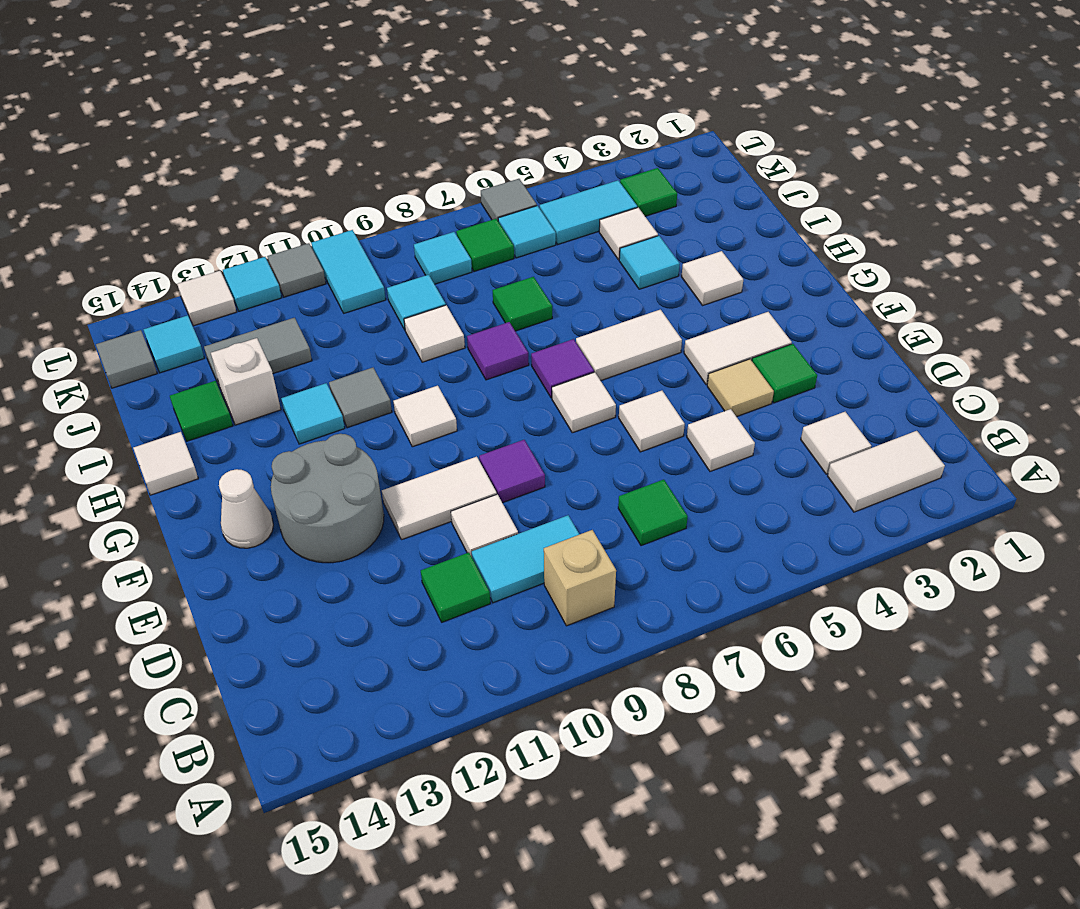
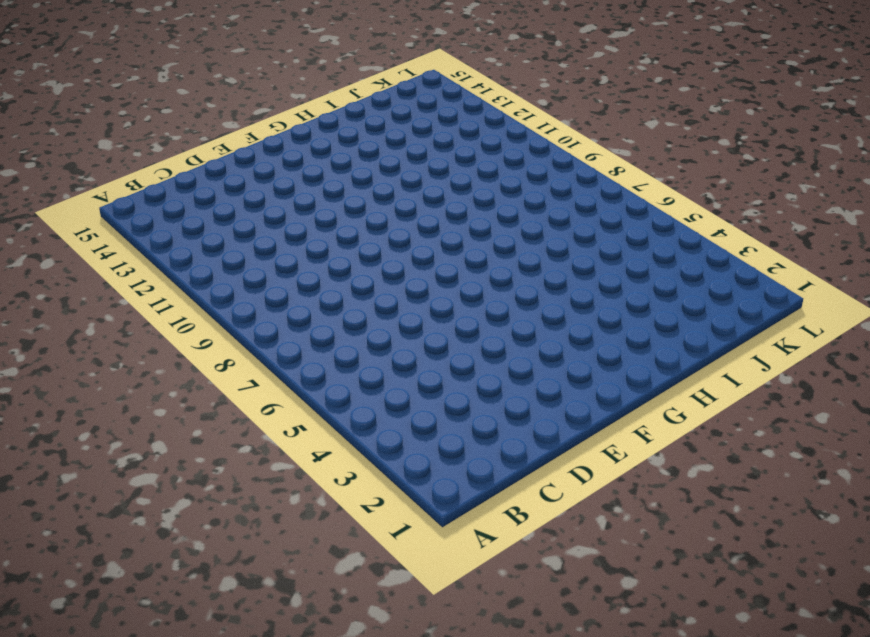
none -> white 1x2 tile [828,431,945,512]
none -> tan 1x1 brick [544,530,616,626]
none -> white 1x1 tile [801,412,871,474]
none -> green 1x1 tile [618,479,688,546]

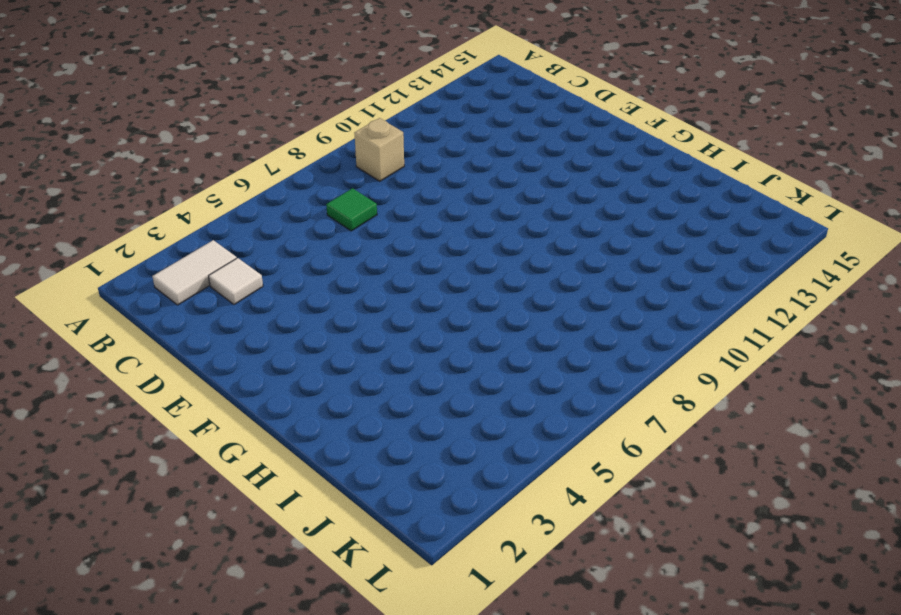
none -> cyan 1x2 tile [472,515,579,603]
none -> green 1x1 tile [421,552,490,622]
none -> white 1x1 tile [687,409,755,471]
none -> white 1x1 tile [451,494,518,557]

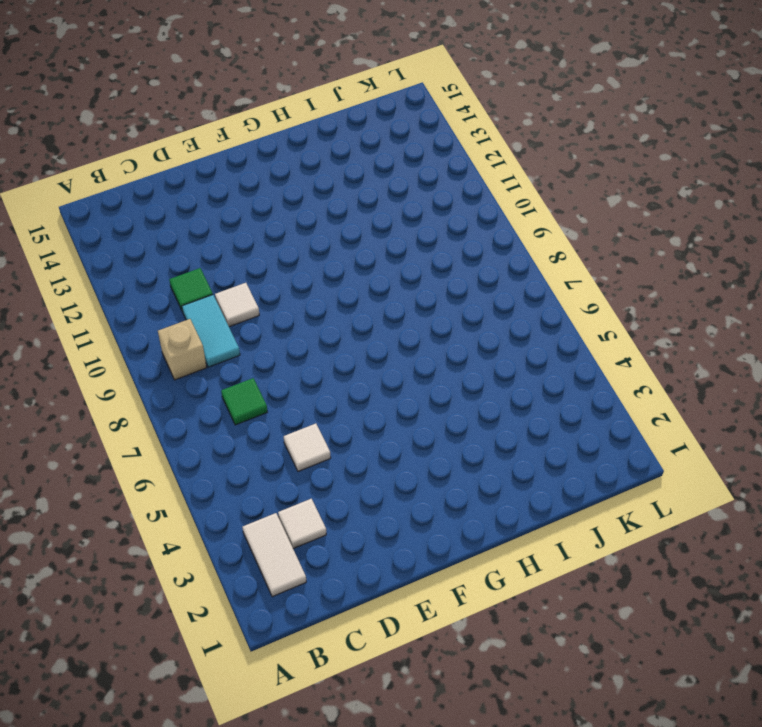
none -> green 1x1 tile [752,344,817,403]
none -> tan 1x1 tile [707,359,774,417]
none -> white 1x1 tile [619,391,685,452]
none -> purple 1x1 tile [479,440,545,503]

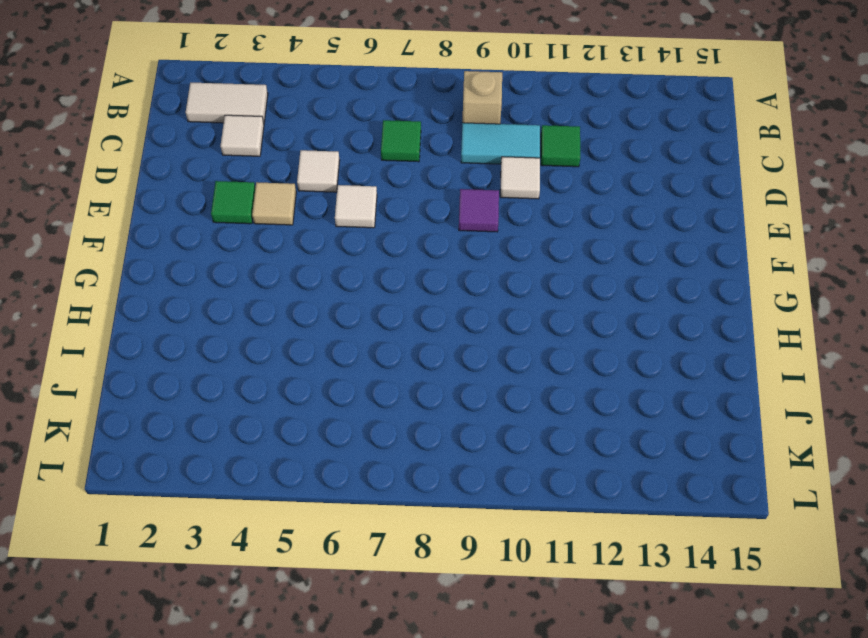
none -> white 1x2 tile [382,457,497,540]
none -> grey 2x2 round brick [271,434,384,563]
none -> white 1x2 tile [684,312,792,385]
none -> white 1x1 tile [552,372,616,433]

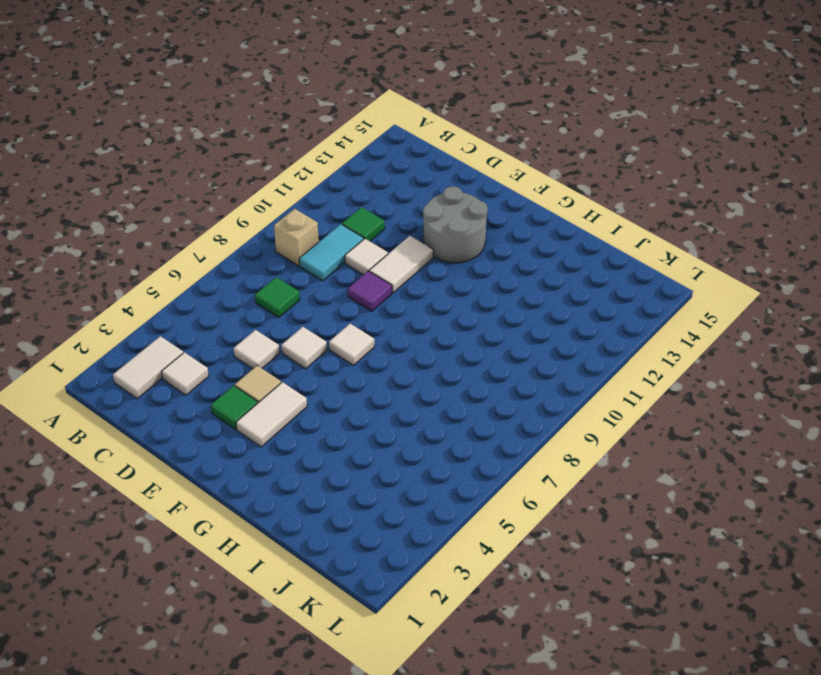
none -> white 1x1 cone [219,469,273,548]
none -> white 1x2 tile [576,310,682,381]
none -> purple 1x1 tile [531,339,594,398]
none -> white 1x1 tile [393,386,457,447]

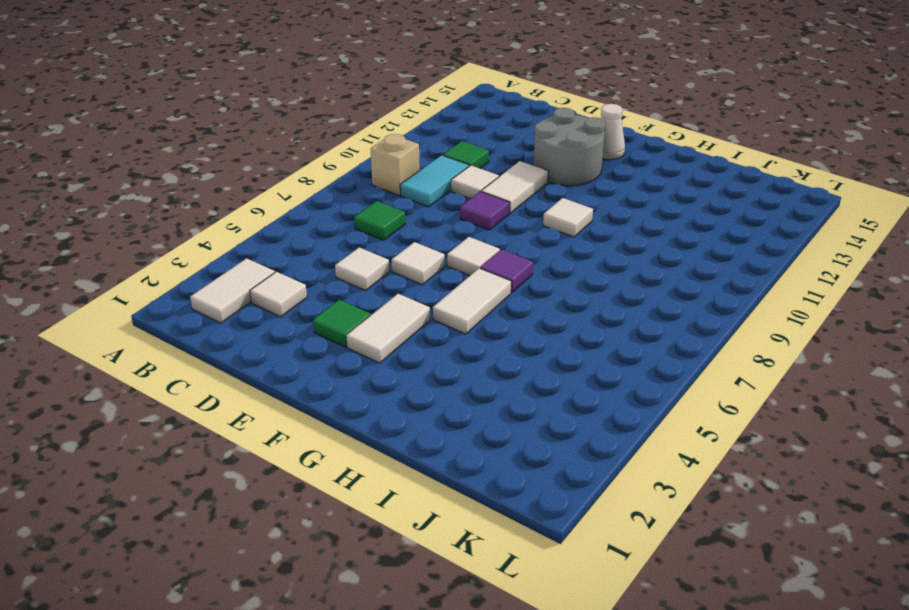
none -> tan 1x1 tile [707,359,774,417]
none -> white 1x1 tile [682,251,743,305]
none -> purple 1x1 tile [467,322,529,380]
none -> grey 1x1 tile [329,368,392,428]

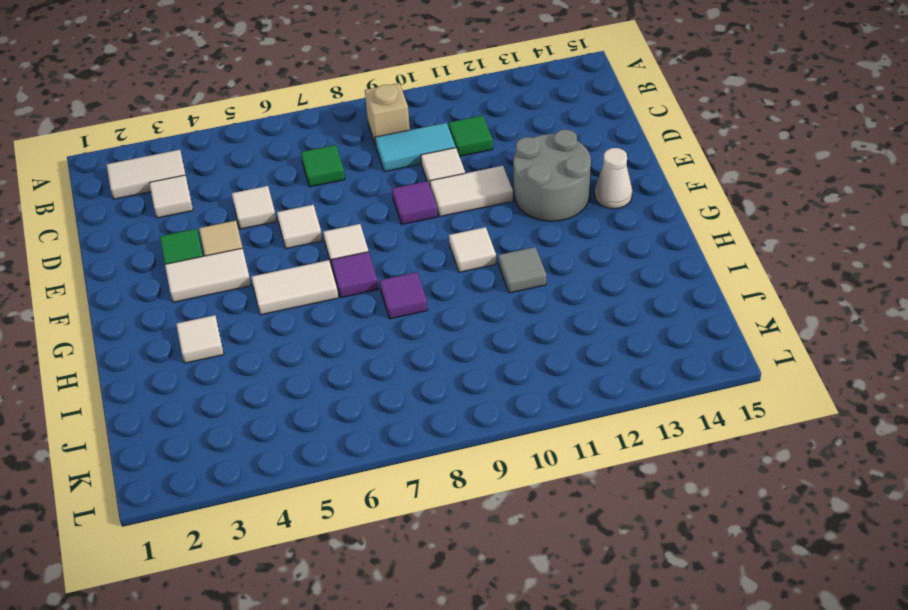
none -> cyan 1x1 tile [281,383,345,444]
none -> white 1x1 tile [133,432,198,495]
none -> cyan 1x1 tile [619,236,680,289]
none -> green 1x1 tile [493,277,552,331]

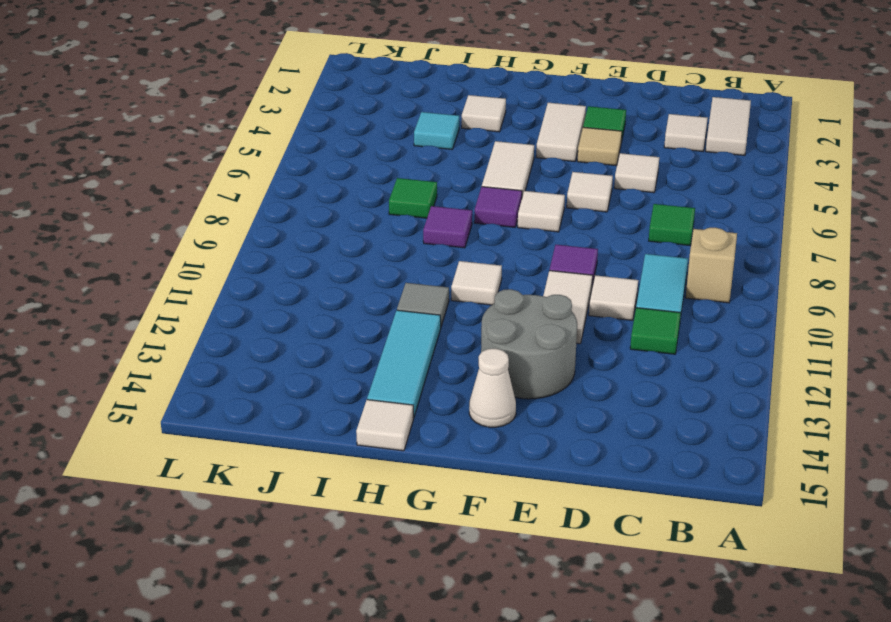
cyan 1x3 tile [367,310,441,418] -> cyan 1x1 tile [281,383,345,444]
none -> white 1x1 tile [404,305,465,362]
none -> white 1x1 brick [211,338,281,425]
none -> green 1x1 tile [170,381,233,441]
none -> white 1x1 tile [599,208,658,260]

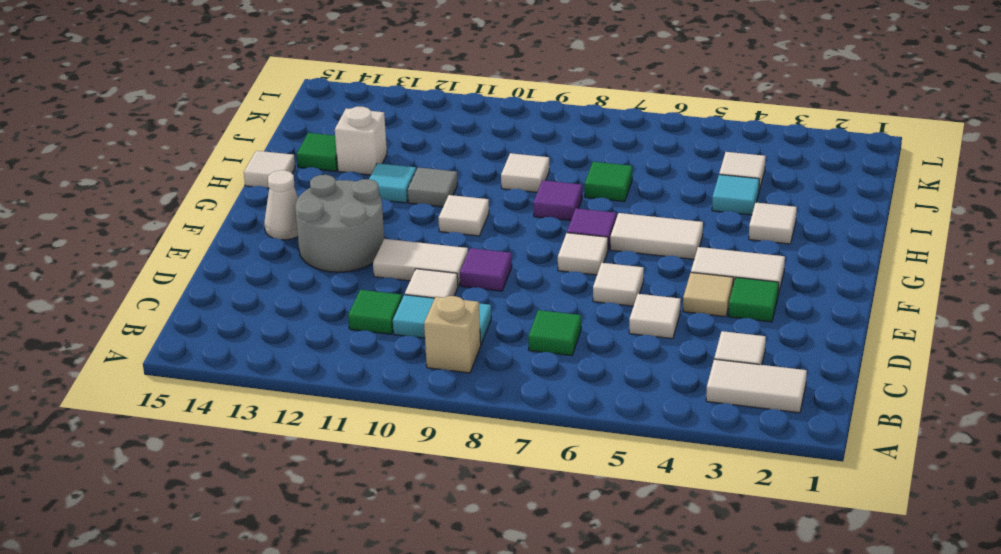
none -> cyan 1x1 tile [387,275,446,330]
none -> grey 1x2 tile [204,318,312,390]
none -> green 1x1 tile [620,168,677,216]
none -> cyan 1x2 tile [540,180,637,244]

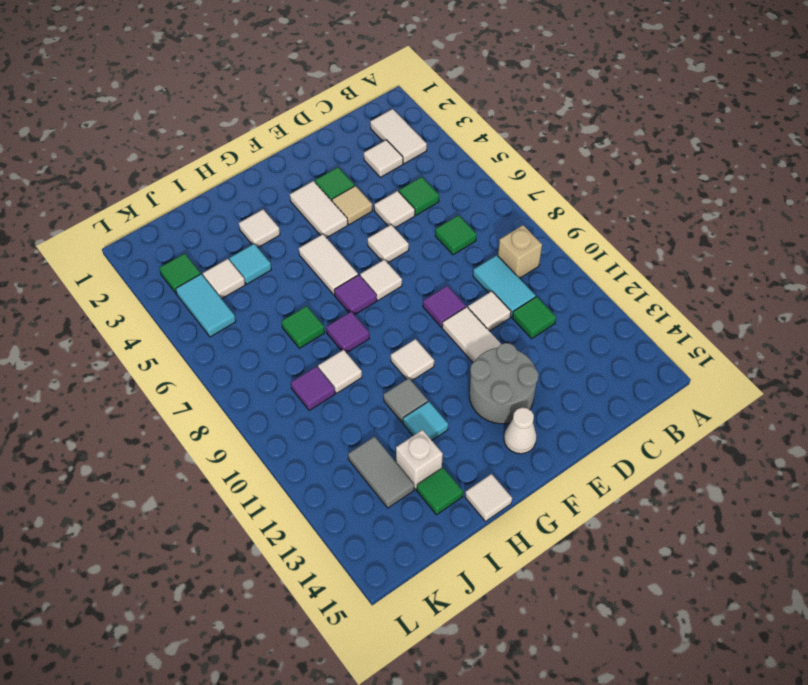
green 1x1 tile [399,177,439,215] -> green 1x1 tile moved to [456,219,514,271]
purple 1x1 tile [291,366,335,411] -> cyan 1x1 tile [387,275,446,330]
none -> cyan 1x1 tile [498,206,556,258]
none -> cyan 1x1 tile [414,232,472,284]
none -> cyan 1x2 tile [312,230,386,313]
none -> cyan 1x1 tile [144,315,204,373]

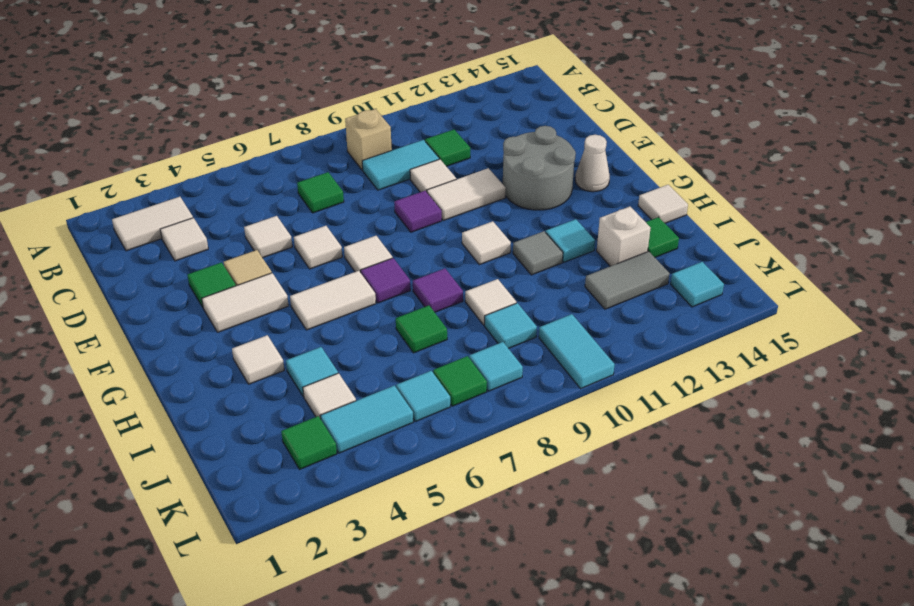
none -> grey 1x1 tile [96,330,157,388]
none -> grey 1x1 tile [481,179,537,220]
none -> grey 1x1 tile [267,243,326,297]
none -> cyan 1x1 tile [223,257,282,311]

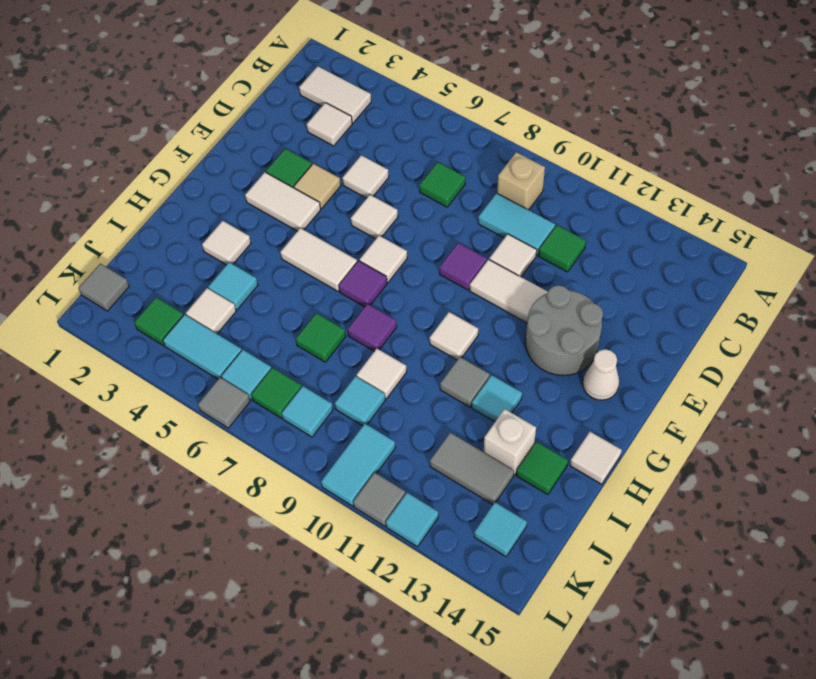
grey 1x1 tile [79,264,129,311] -> grey 1x1 tile moved to [96,330,157,388]
none -> white 1x1 tile [177,271,237,326]

